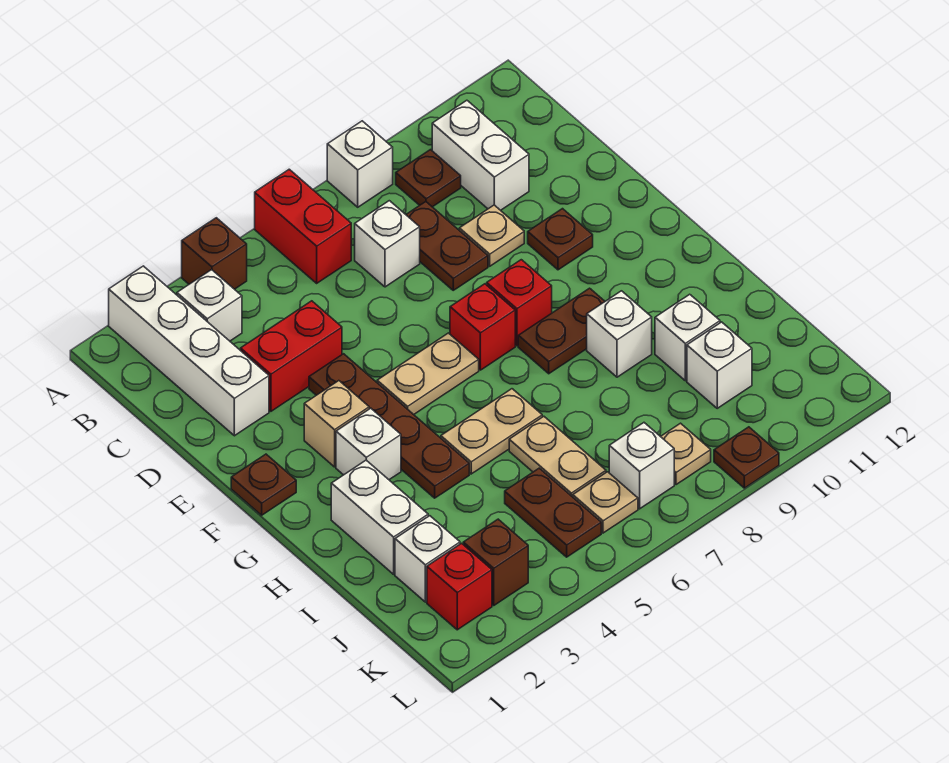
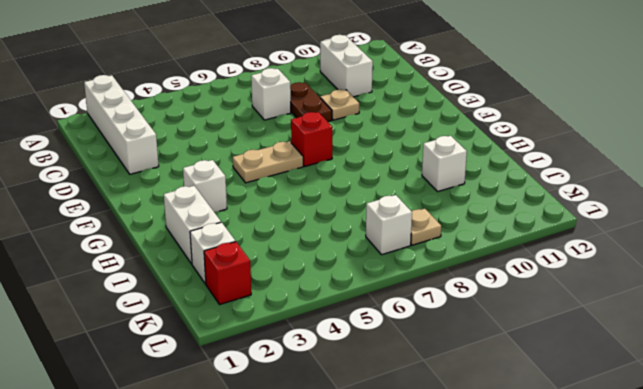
none -> brown 1x1 brick [182,218,247,289]
none -> red 1x2 brick [255,169,351,283]
none -> white 1x1 brick [327,121,393,207]
none -> white 1x1 brick [177,270,242,341]

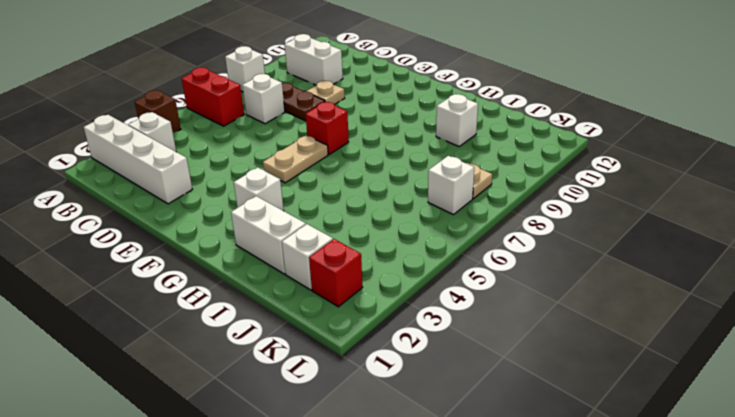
none -> brown 1x1 plate [396,150,461,207]
none -> red 1x2 brick [241,301,342,411]
none -> brown 1x4 plate [309,354,469,498]
none -> brown 1x1 plate [528,209,593,270]

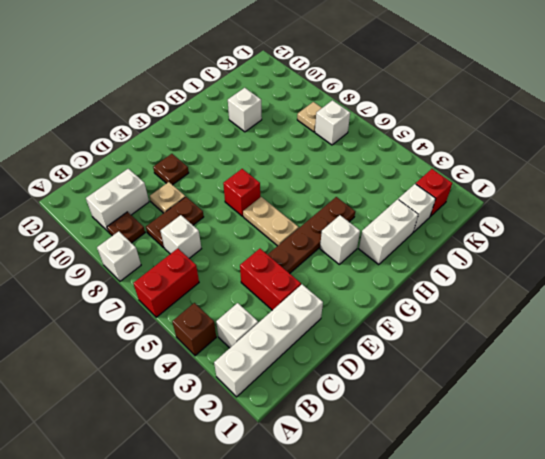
none -> brown 1x1 plate [231,454,296,515]
none -> tan 1x1 brick [304,381,369,467]
none -> red 1x1 brick [487,260,552,346]
none -> brown 1x2 plate [518,288,605,374]

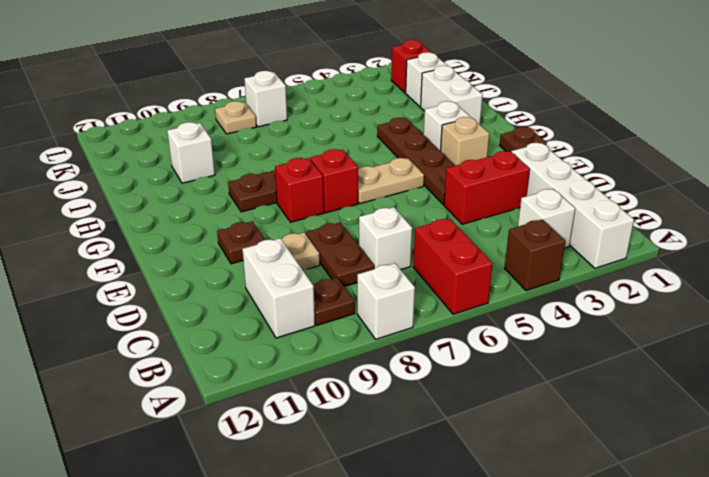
none -> tan 1x2 plate [441,389,542,474]
none -> white 1x1 brick [587,291,652,377]
none -> tan 1x2 plate [509,416,606,497]
none -> brown 1x2 plate [505,468,601,557]

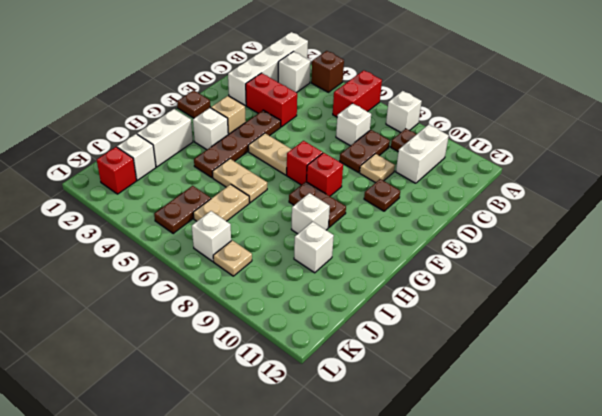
none -> white 1x1 brick [687,322,752,408]
none -> brown 1x1 brick [463,519,528,605]
none -> tan 1x1 plate [573,472,638,533]
none -> brown 1x1 plate [714,427,779,488]

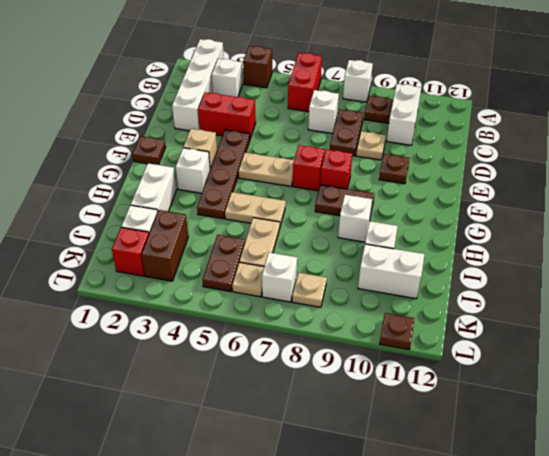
brown 1x2 brick [141,210,188,281] -> brown 1x1 brick [463,519,528,605]
white 1x2 brick [358,244,425,299] -> white 1x1 brick [687,322,752,408]
brown 1x1 plate [380,313,415,350] -> brown 1x1 plate moved to [714,427,779,488]

